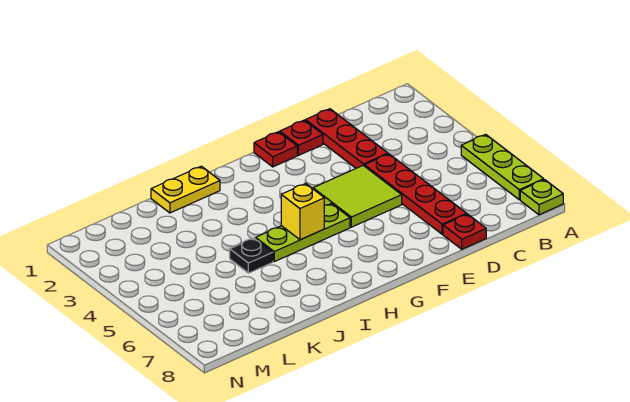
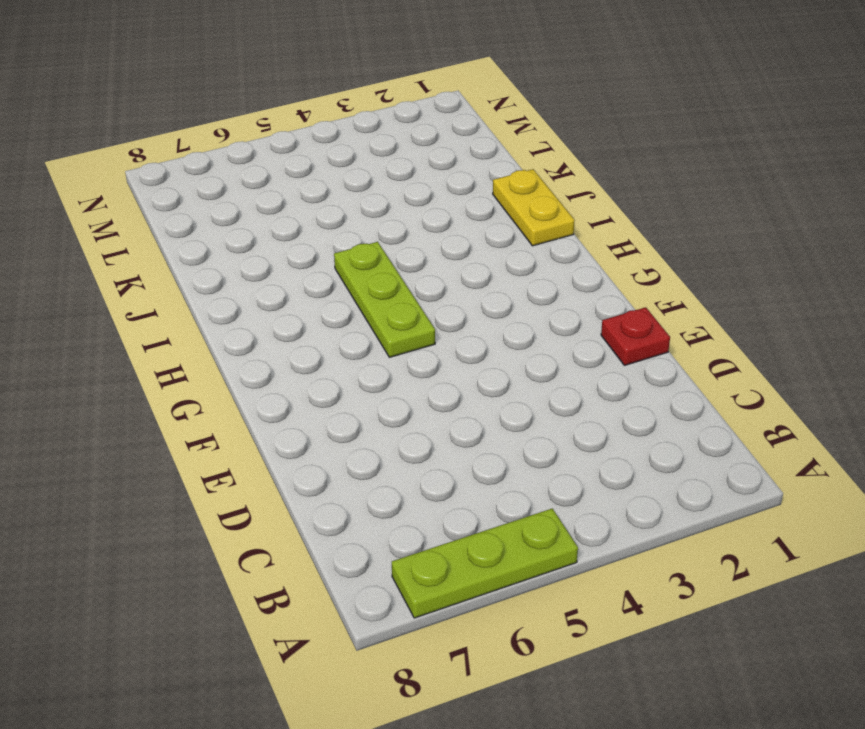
none -> lime 1x1 plate [520,180,563,215]
none -> red 1x3 plate [305,109,388,168]
none -> red 1x4 plate [364,154,467,234]

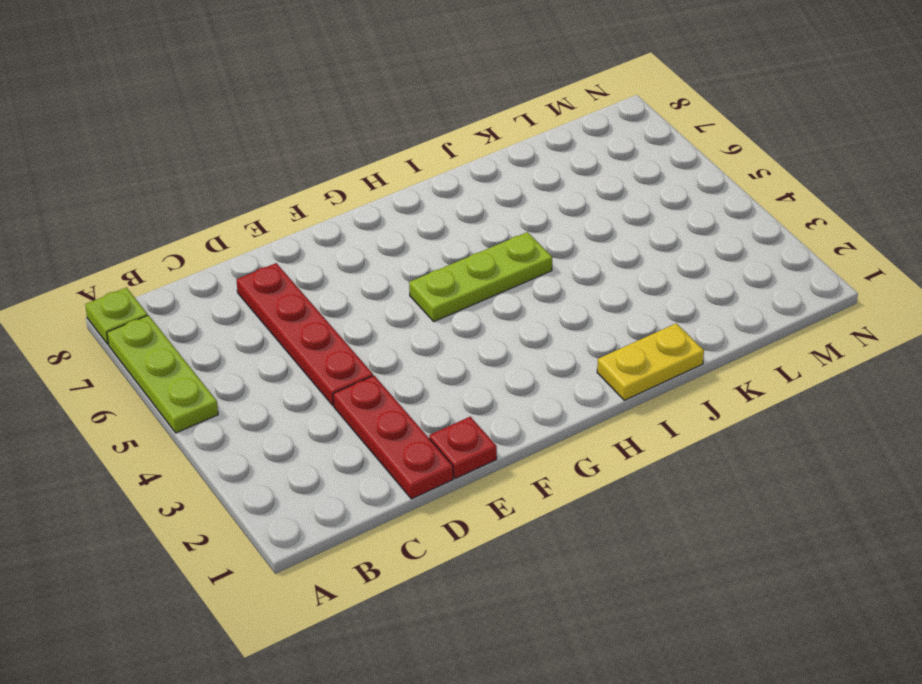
none -> red 1x1 plate [443,214,486,249]
none -> lime 2x2 tile [313,166,402,227]
none -> red 1x1 plate [254,132,297,167]

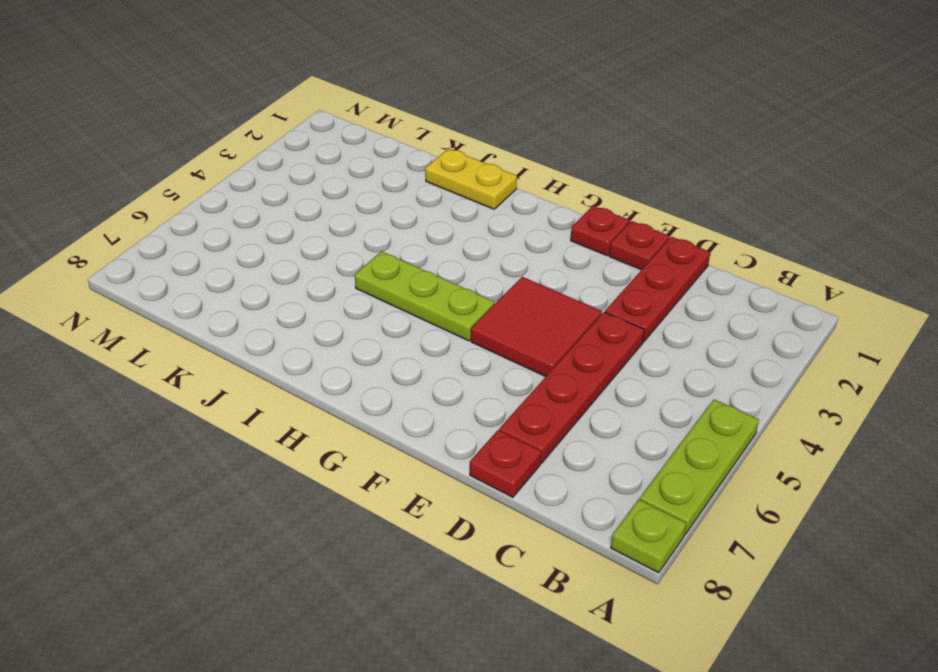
red 2x2 tile [471,277,602,377] -> lime 2x2 tile [313,166,402,227]
none -> black 1x1 plate [230,238,273,273]
none -> yellow 1x1 brick [281,183,324,240]

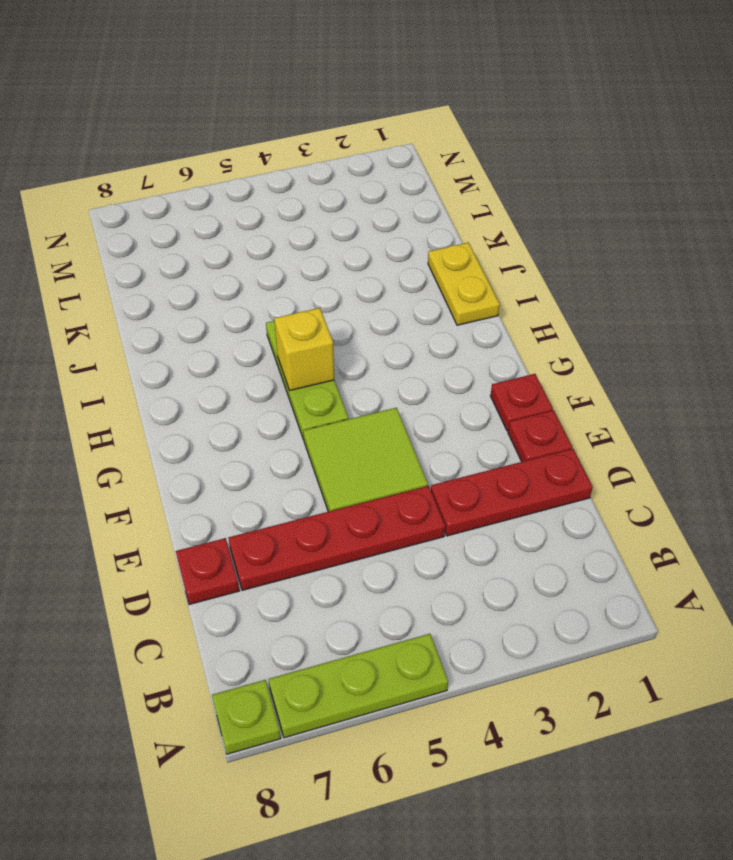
none -> black 1x1 plate [230,238,273,273]

